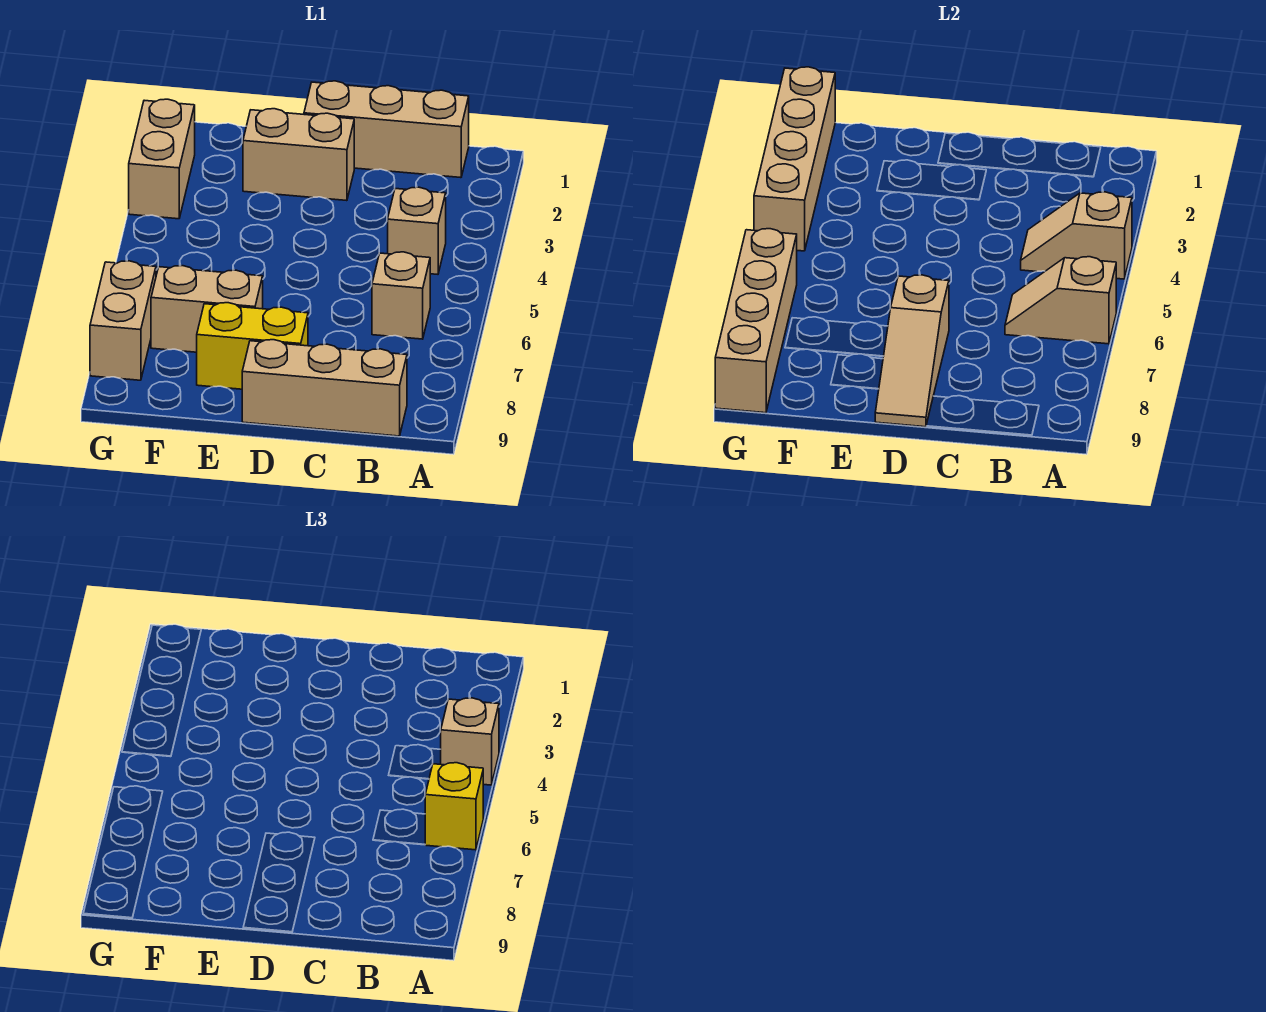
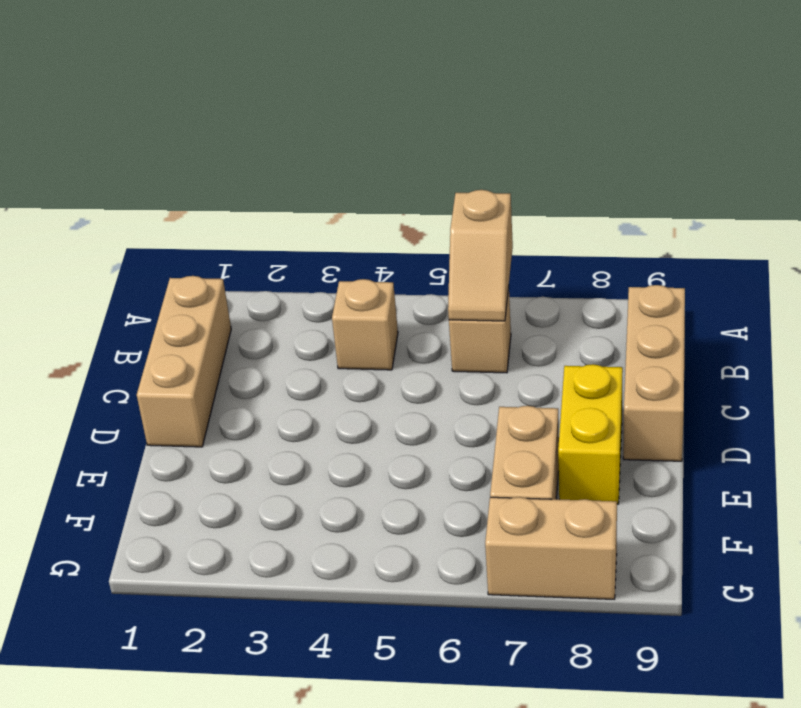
none -> tan 1x2 brick [243,109,354,201]
none -> tan 1x2 brick [129,99,195,219]
none -> tan 1x2 slope [1021,192,1132,279]

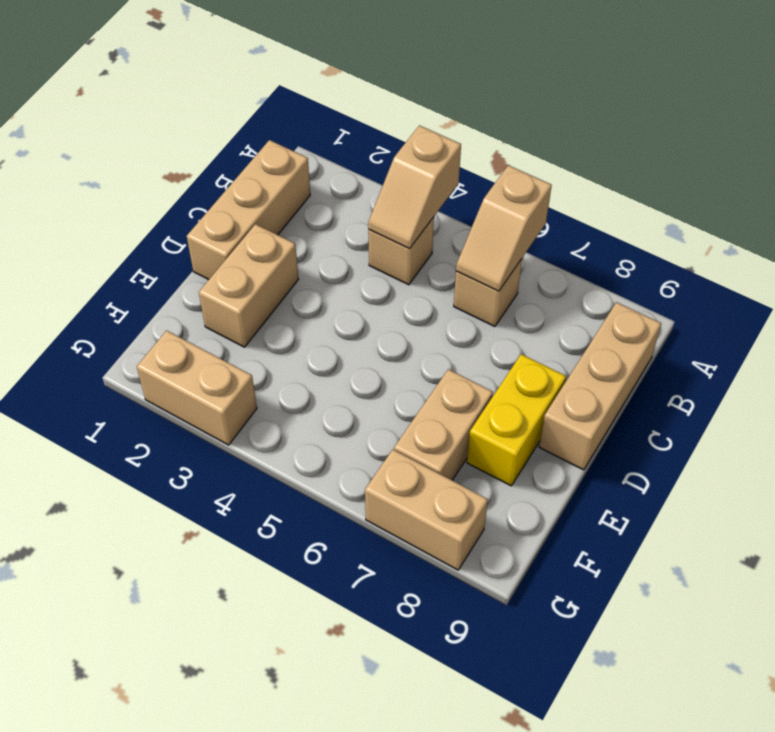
none -> tan 1x3 slope [875,275,949,427]
none -> tan 1x4 brick [754,67,835,251]
none -> tan 1x4 brick [715,229,797,413]

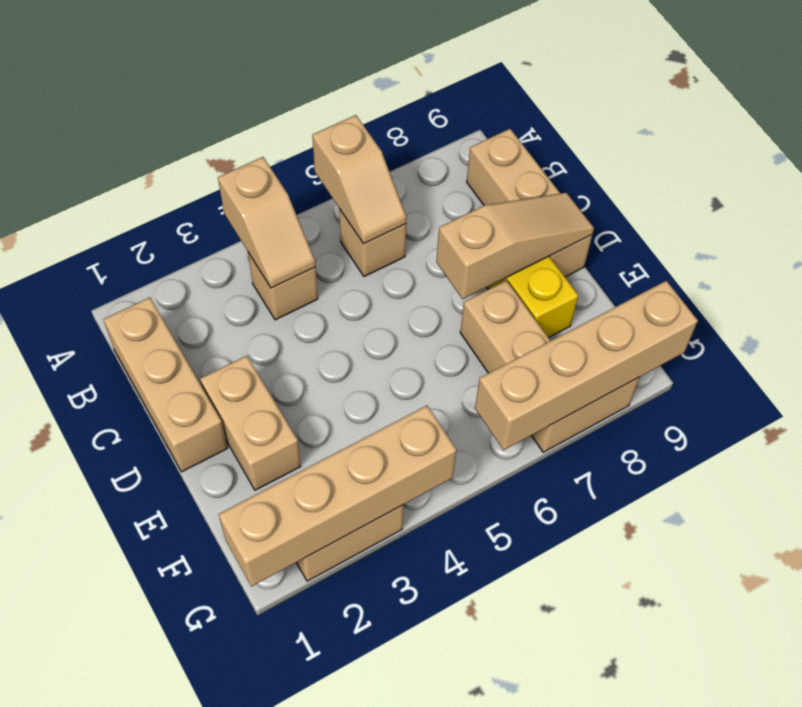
none -> tan 1x1 brick [441,698,499,785]
none -> yellow 1x1 brick [425,763,483,850]

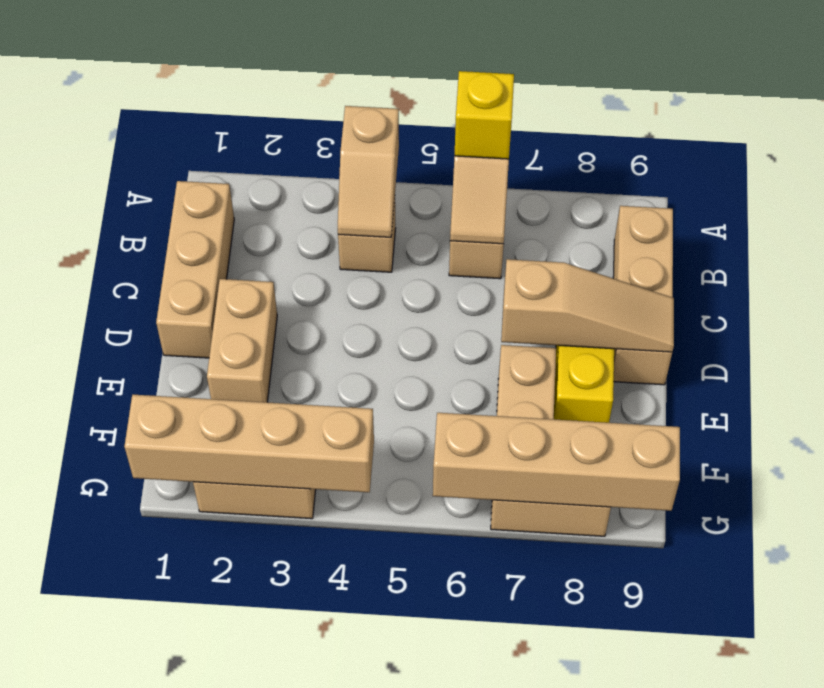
none -> tan 1x1 brick [441,698,499,785]

